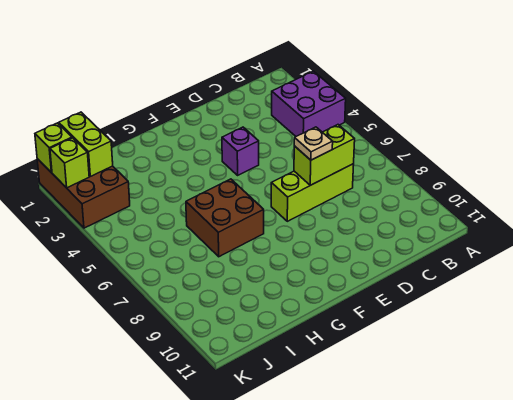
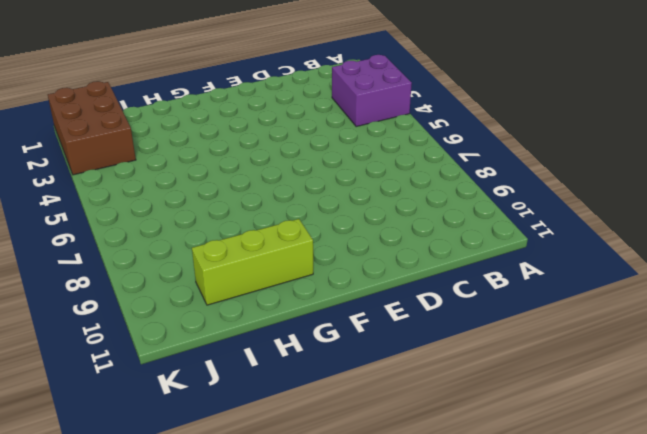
lime 1x3 brick [192,219,313,305] -> lime 1x3 brick moved to [271,164,354,221]
none -> purple 1x1 brick [222,127,259,175]
none -> brown 2x2 brick [186,179,264,257]

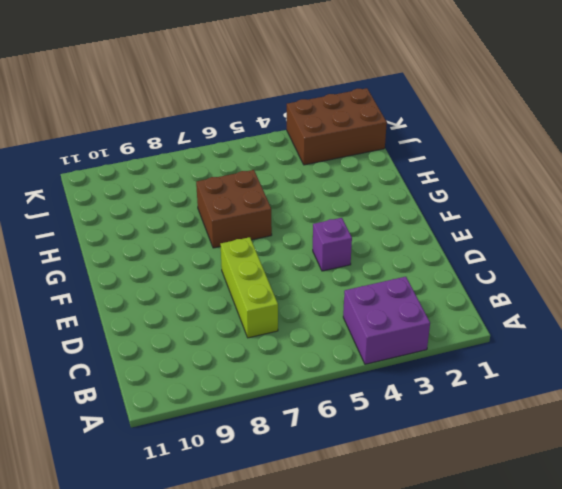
none -> lime 1x2 brick [294,125,355,185]
none -> lime 1x2 brick [59,112,113,176]

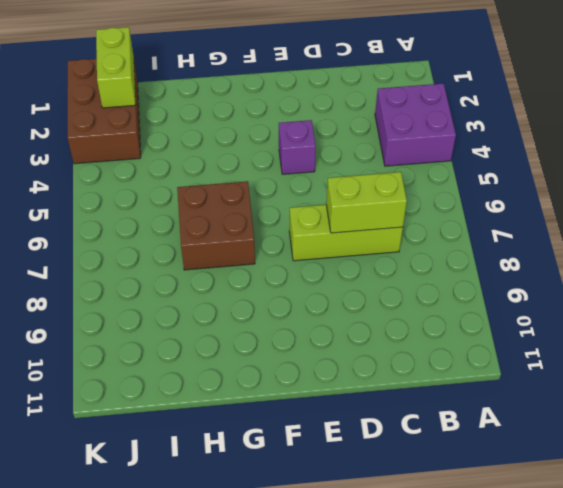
none -> lime 1x1 brick [35,123,72,173]
none -> lime 1x1 brick [50,138,89,188]

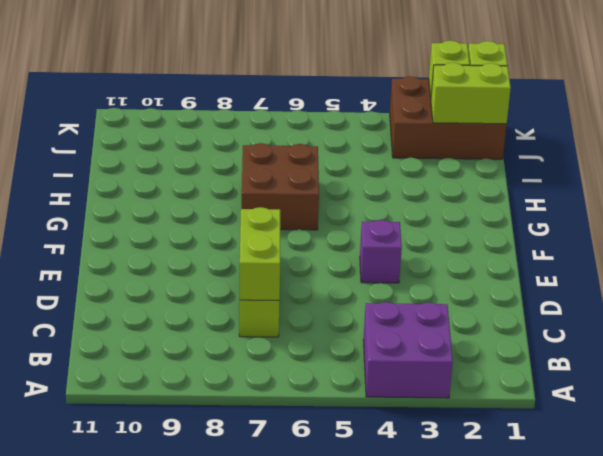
none -> tan 1x1 plate [294,127,333,160]

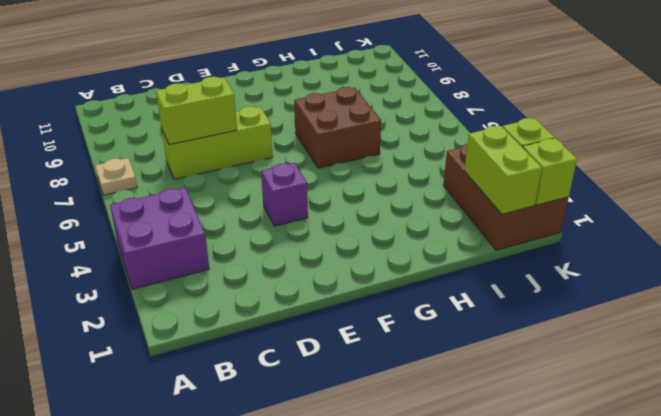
tan 1x1 plate [95,158,137,195] -> tan 1x1 plate moved to [294,127,333,160]

